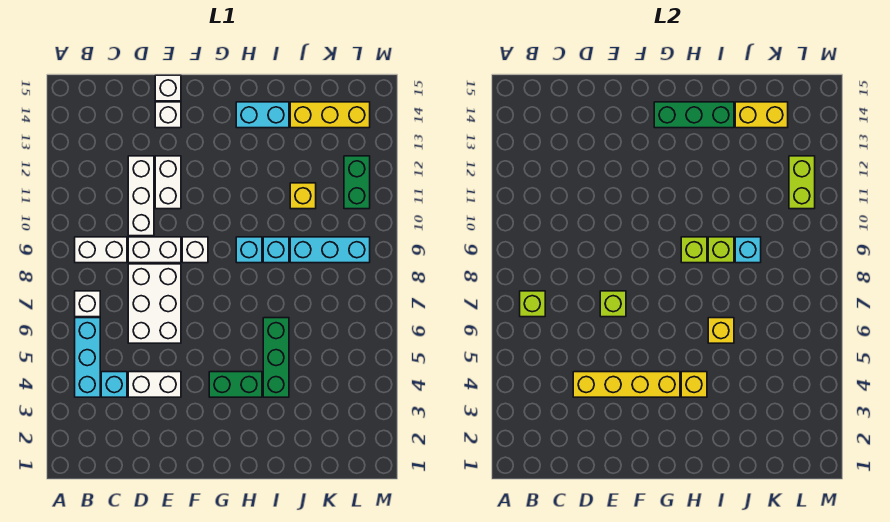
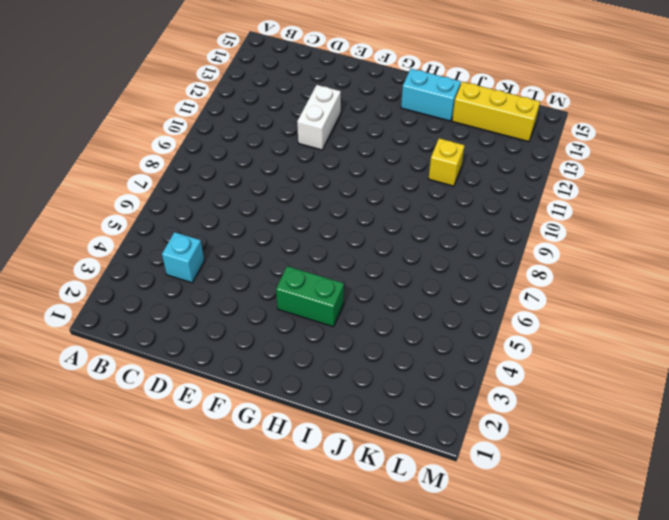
none -> cyan 1x3 brick [75,318,100,397]
none -> white 1x1 brick [75,291,100,317]
none -> white 1x2 brick [75,237,127,263]
none -> white 1x2 brick [128,372,181,397]

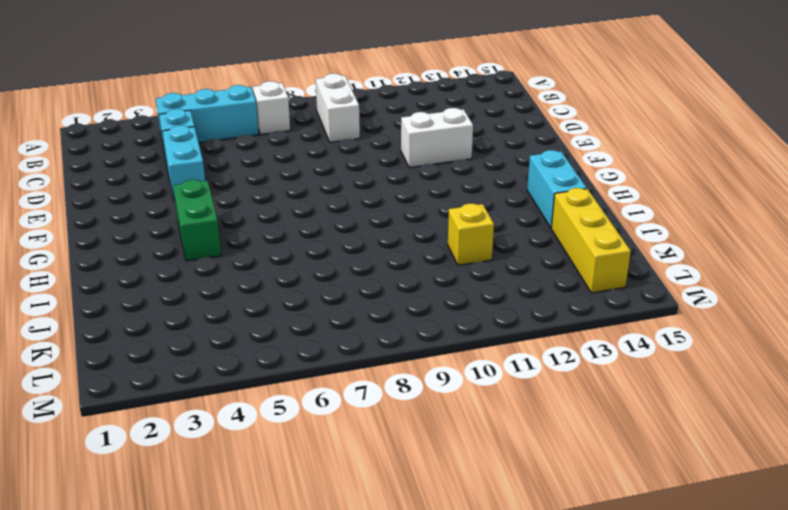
cyan 1x2 brick [162,125,205,200] -> white 1x2 brick [128,372,181,397]
none -> white 2x3 brick [128,264,181,343]
none -> white 1x2 brick [128,237,181,263]
none -> white 1x3 brick [128,156,154,236]
none -> white 1x1 brick [155,102,181,128]

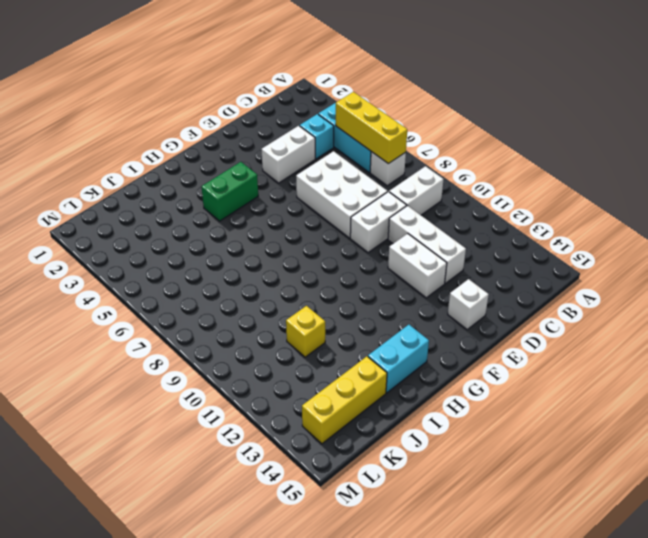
yellow 1x3 brick [336,92,407,164] -> lime 1x1 brick [520,291,545,317]
none -> white 1x1 brick [155,75,181,101]
none -> white 1x1 brick [182,237,208,263]
none -> cyan 1x1 brick [236,237,262,263]
none -> green 1x3 brick [263,318,289,397]

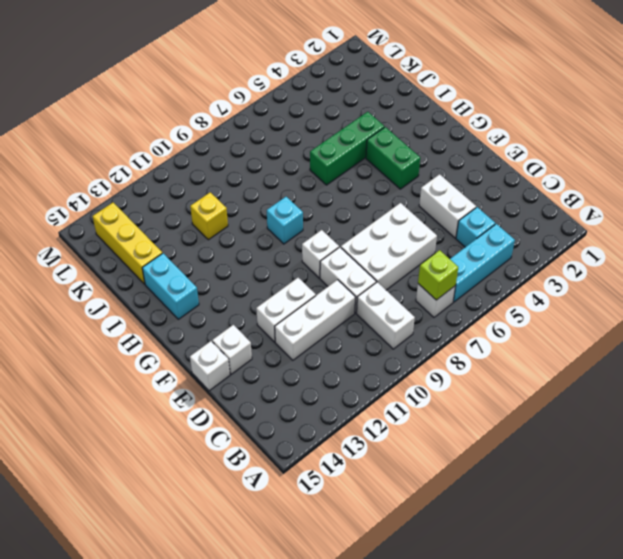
none -> cyan 1x1 brick [263,237,289,263]
none -> cyan 1x3 brick [290,237,370,263]
none -> green 1x2 brick [344,156,370,209]
none -> yellow 1x4 brick [573,372,680,397]

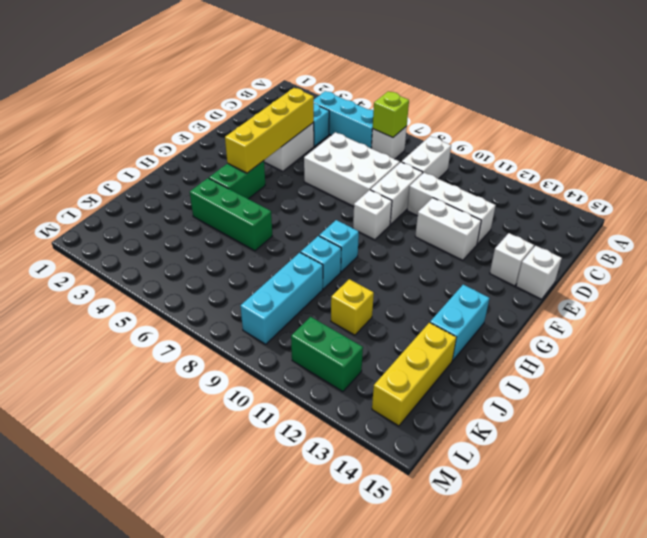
none -> lime 1x1 brick [600,291,626,317]
none -> green 1x3 brick [654,102,734,128]
none -> yellow 1x1 brick [681,372,707,397]
none -> lime 1x1 brick [681,237,707,263]

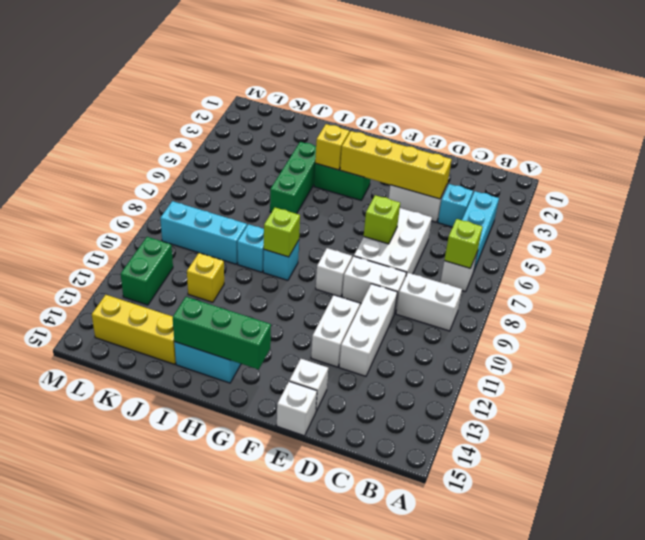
none -> yellow 1x1 brick [708,318,734,343]
none -> lime 1x1 brick [708,237,734,263]
none -> cyan 1x1 brick [735,237,761,263]
none -> yellow 1x2 brick [735,102,788,128]

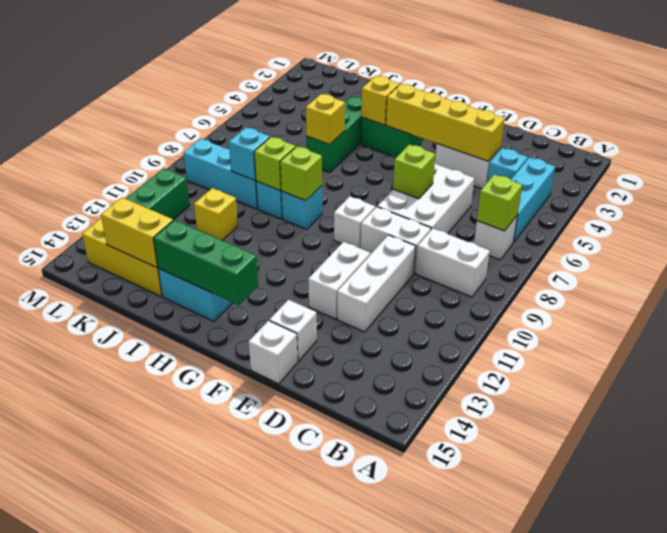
none -> lime 1x2 brick [789,156,815,209]

